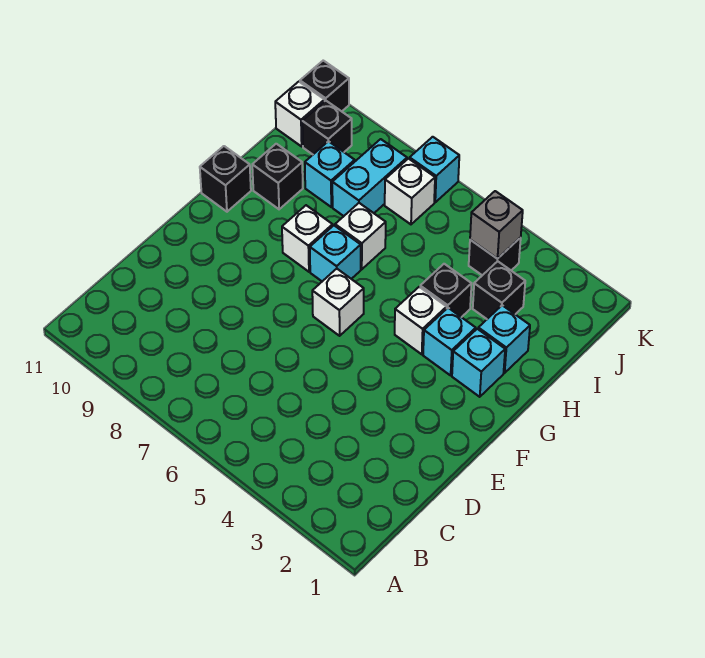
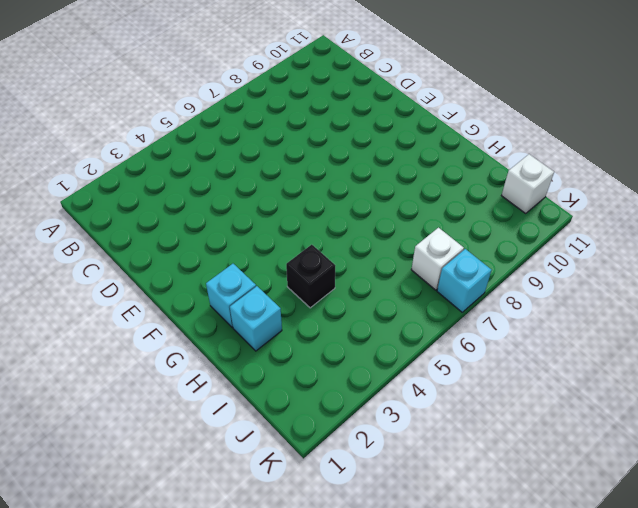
none -> white 1x1 brick [312,269,364,336]
none -> cyan 1x1 brick [423,308,476,375]
none -> white 1x1 brick [395,287,447,354]

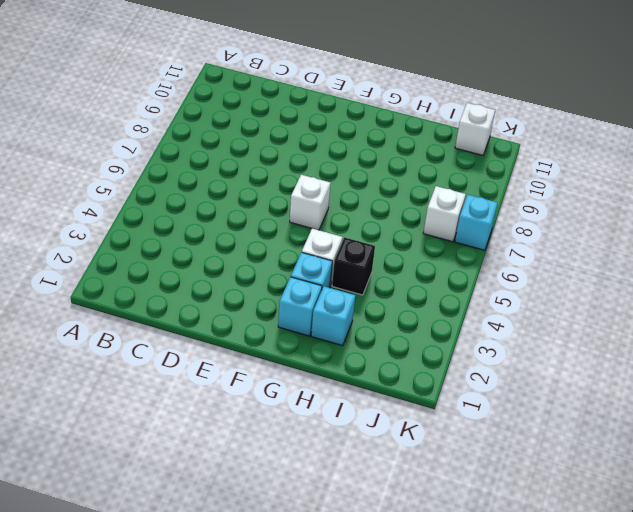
none -> cyan 1x1 brick [310,226,361,281]
none -> white 1x1 brick [282,205,333,272]
none -> black 1x1 brick [200,146,251,212]

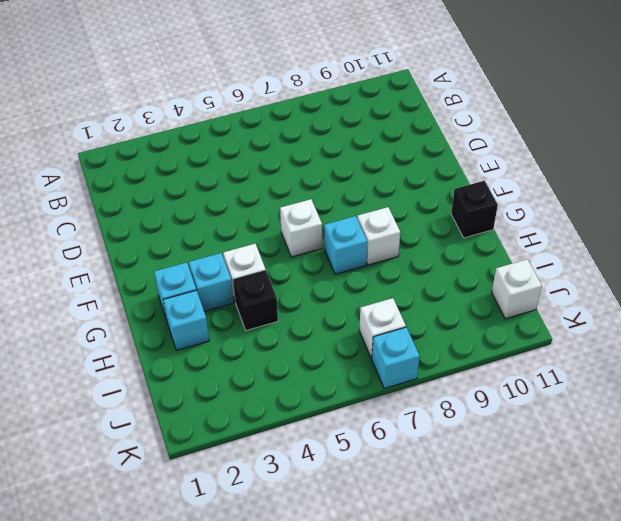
none -> white 1x1 brick [335,203,386,269]
none -> black 1x1 brick [252,144,303,209]
none -> black 1x1 brick [473,261,525,319]

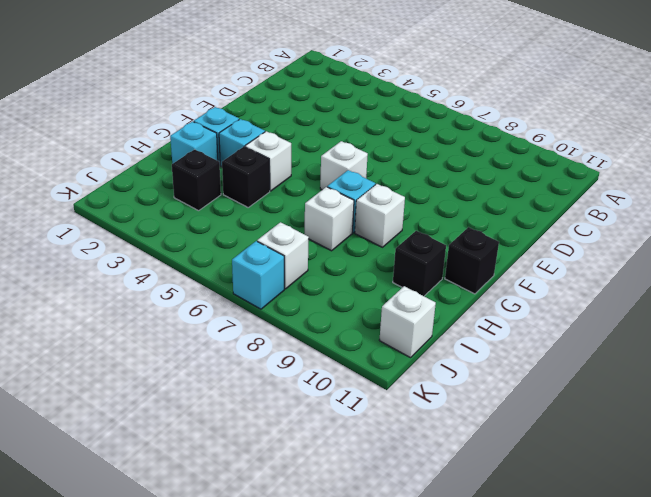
none -> cyan 1x2 brick [332,139,407,216]
none -> cyan 1x1 brick [305,141,355,207]
none -> black 1x1 brick [469,238,521,275]

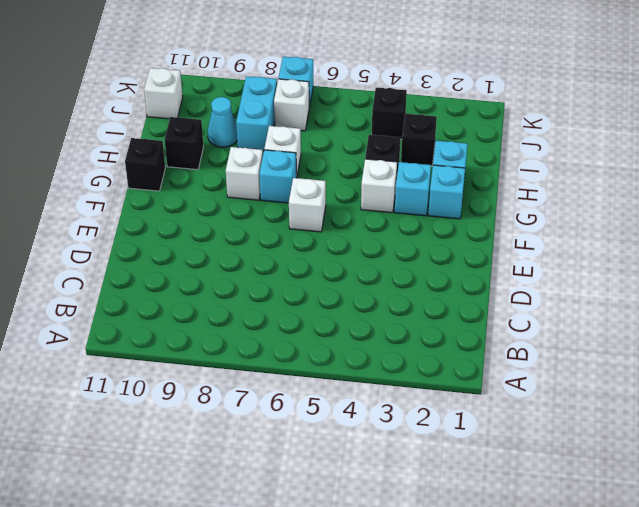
cyan 1x1 cone [208,97,237,147] -> cyan 1x1 brick [305,141,355,207]
none -> black 1x1 brick [302,101,352,154]
none -> black 1x1 brick [300,61,349,111]
none -> grey 1x1 brick [470,191,523,259]

